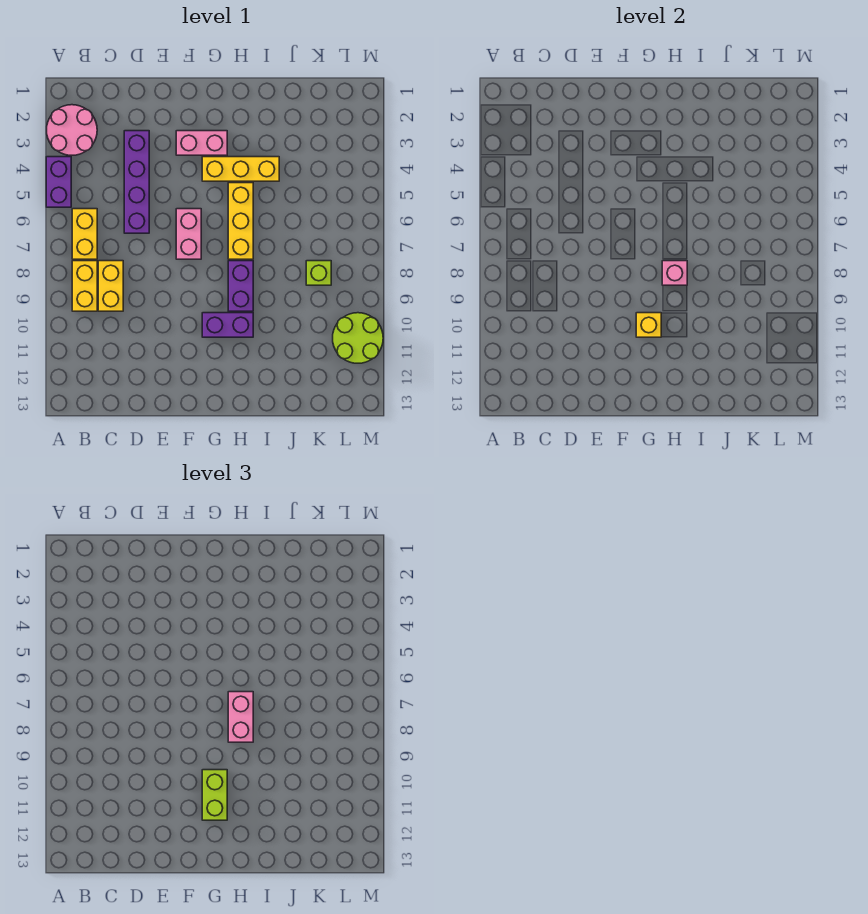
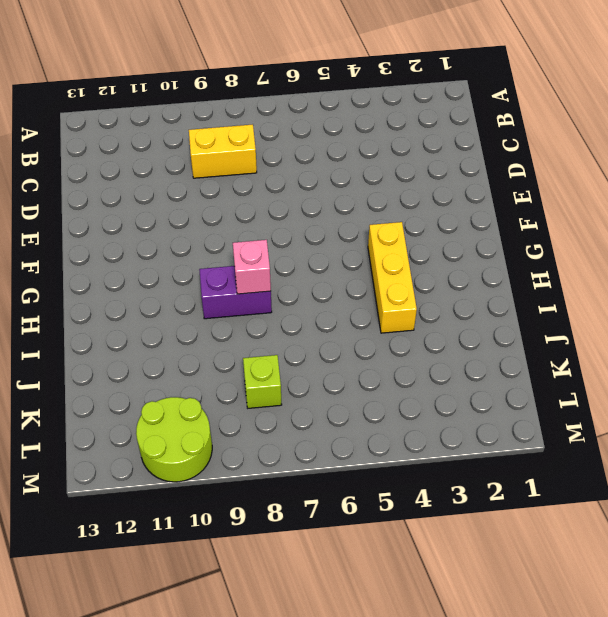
none -> pink 2x2 round brick [47,105,97,155]
none -> purple 1x2 brick [46,157,71,207]
none -> yellow 1x2 brick [72,209,97,259]

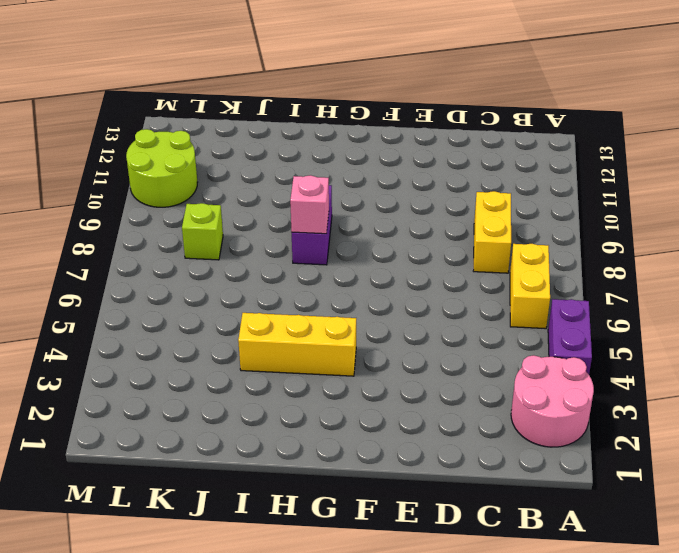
none -> yellow 1x2 brick [72,261,97,311]
none -> purple 1x4 brick [124,131,149,233]
none -> pink 1x2 brick [176,131,227,155]

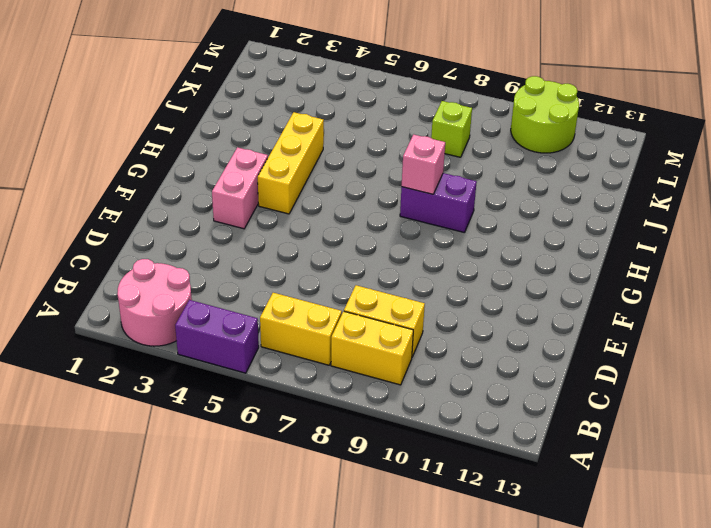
none -> purple 1x4 brick [124,131,149,233]
none -> pink 1x2 brick [176,209,201,259]
none -> purple 1x2 brick [202,313,253,337]

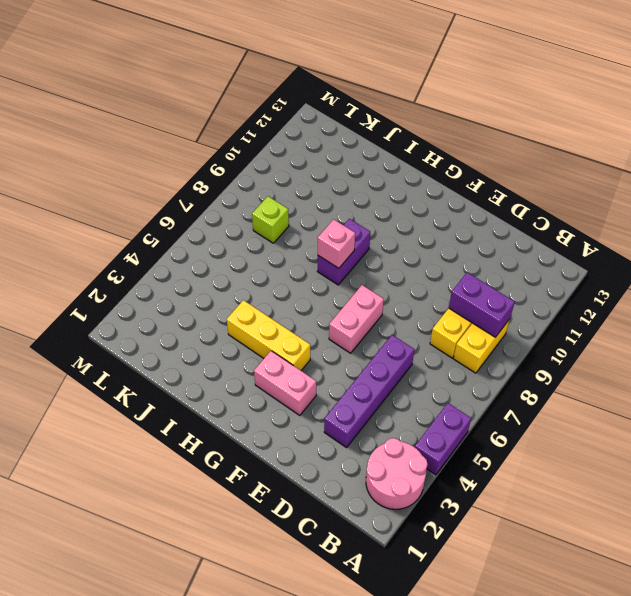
purple 1x2 brick [449,273,514,337] -> purple 1x2 brick moved to [202,313,253,337]
none -> yellow 1x2 brick [72,209,97,259]
none -> yellow 1x3 brick [228,183,253,259]
none -> lime 2x2 round brick [333,313,383,363]

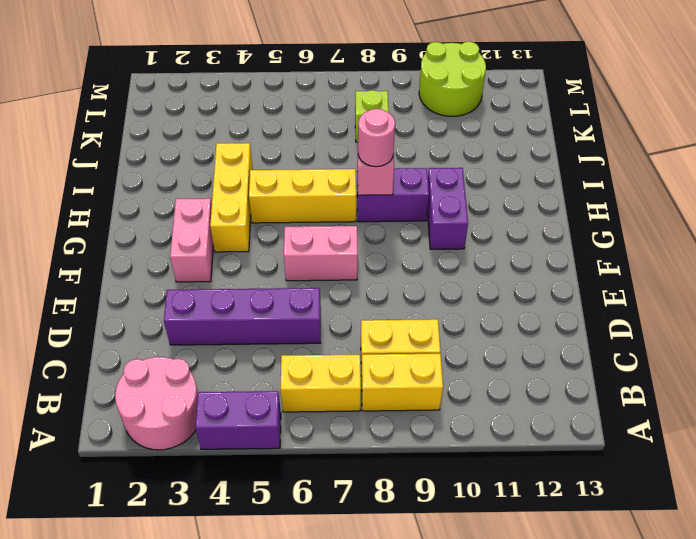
pink 1x1 round brick [358,109,395,167] -> pink 1x2 brick [228,692,253,742]
none -> yellow 1x1 brick [636,313,661,337]
none -> lime 1x2 brick [202,770,227,820]

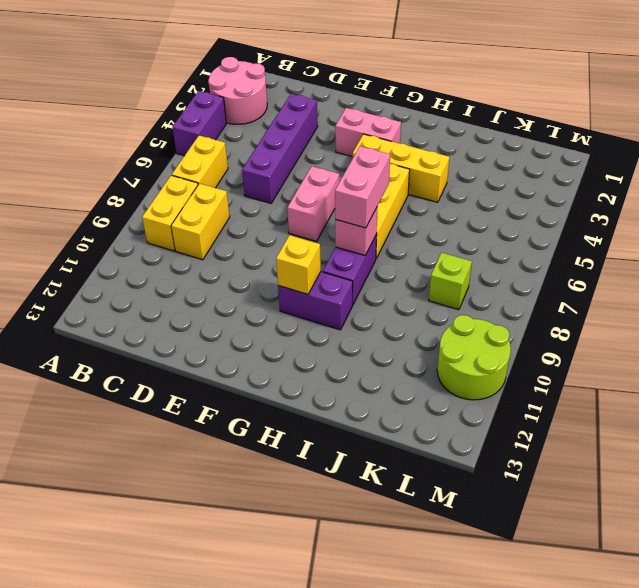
none -> lime 1x2 brick [202,770,227,820]

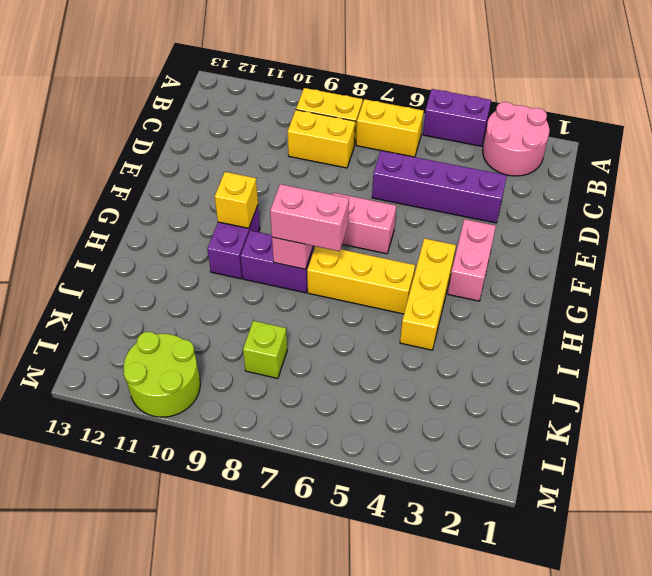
none -> lime 1x2 brick [202,770,227,820]

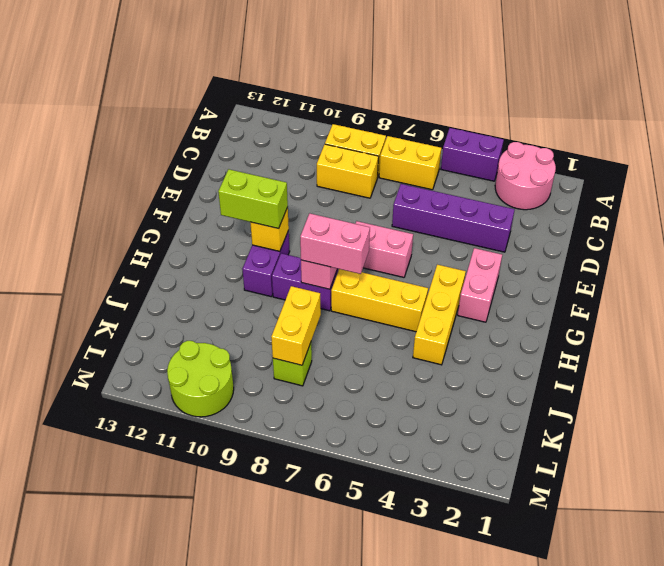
yellow 1x2 brick [271,286,321,365] -> none

